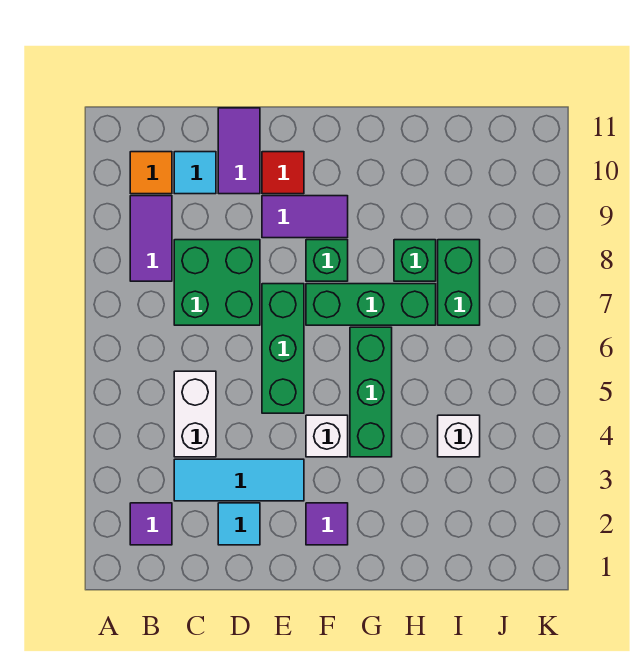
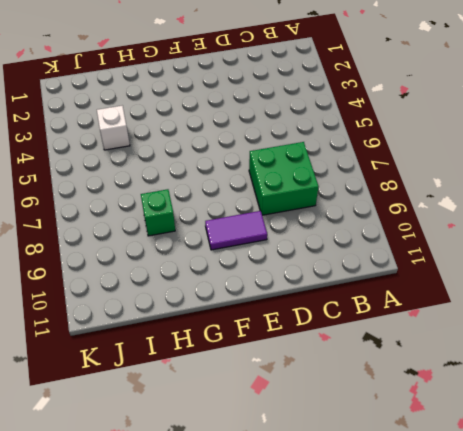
none -> purple 1x1 tile [130,503,172,545]
none -> purple 1x2 tile [130,196,172,281]
none -> orange 1x1 tile [130,152,172,194]

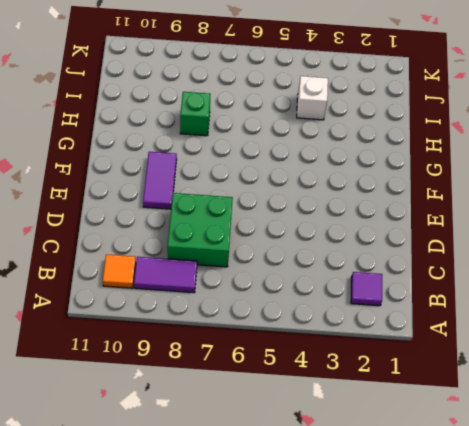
none -> cyan 1x3 tile [174,459,304,501]
none -> white 1x2 brick [174,371,216,457]
none -> cyan 1x1 tile [174,152,216,194]

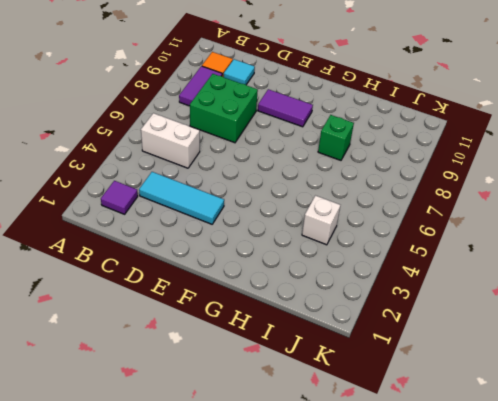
white 1x2 brick [141,113,200,168] -> white 1x2 brick turned to [174,371,216,457]
none -> cyan 1x1 tile [218,503,260,545]
none -> purple 1x2 tile [218,108,260,194]
none -> green 1x3 brick [262,284,304,413]

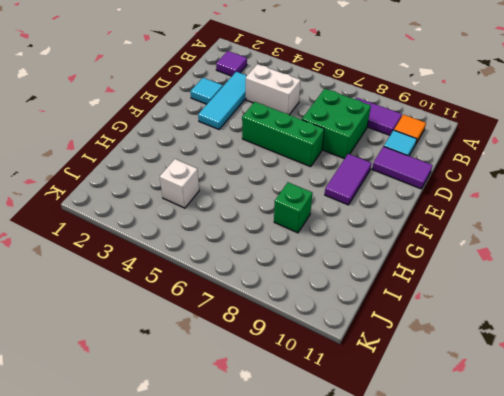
none -> red 1x1 tile [262,152,304,194]
none -> purple 1x1 tile [306,503,348,545]
none -> white 1x1 brick [306,415,348,457]

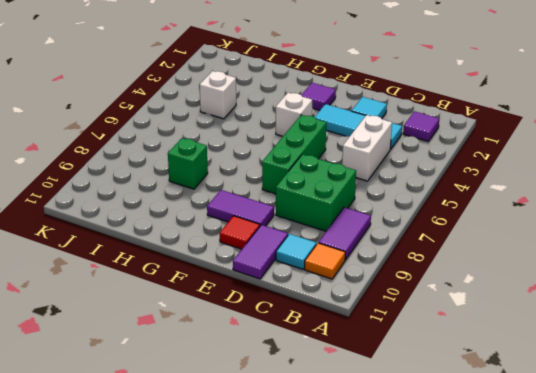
none -> green 1x3 brick [306,284,436,325]
none -> green 1x1 brick [306,240,348,281]
none -> green 1x3 brick [350,327,392,457]

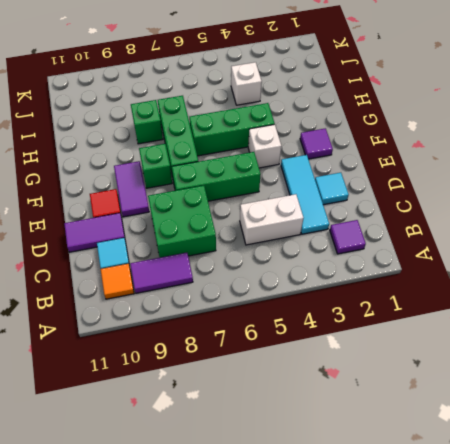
none -> green 1x2 brick [438,240,480,325]

